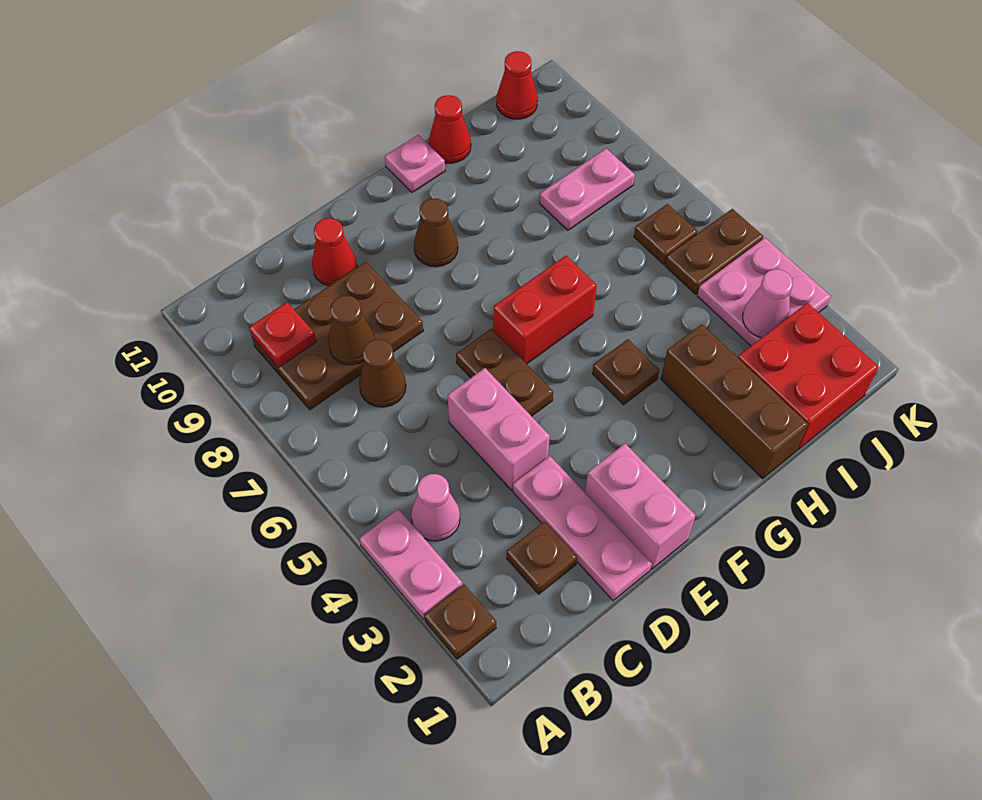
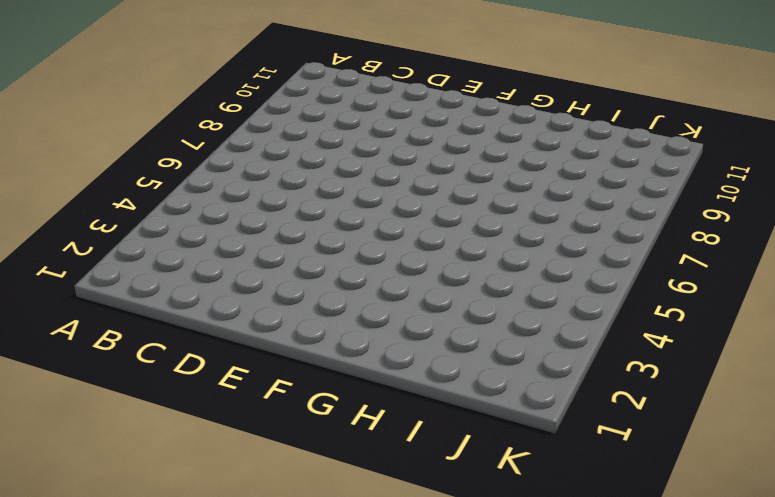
none -> brown 1x1 plate [424,584,496,659]
none -> pink 1x2 plate [359,509,462,620]
none -> pink 1x1 cone [411,474,460,541]

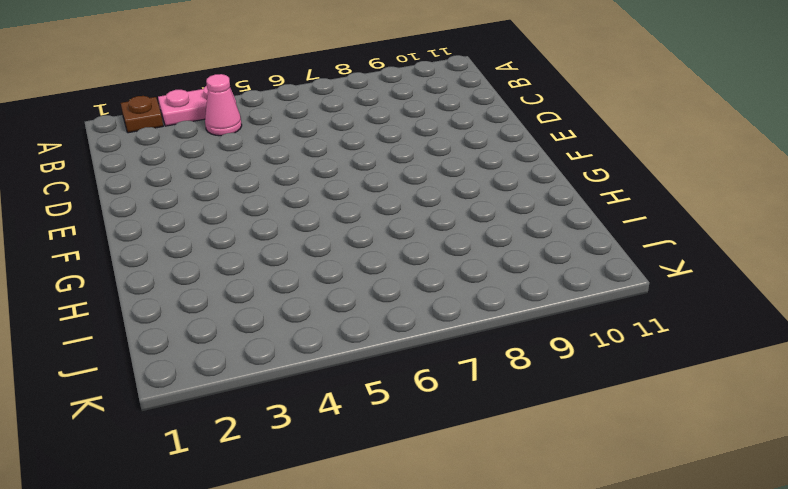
none -> brown 2x3 plate [252,262,423,410]
none -> brown 1x1 plate [507,522,577,594]
none -> brown 1x1 cone [359,339,406,407]

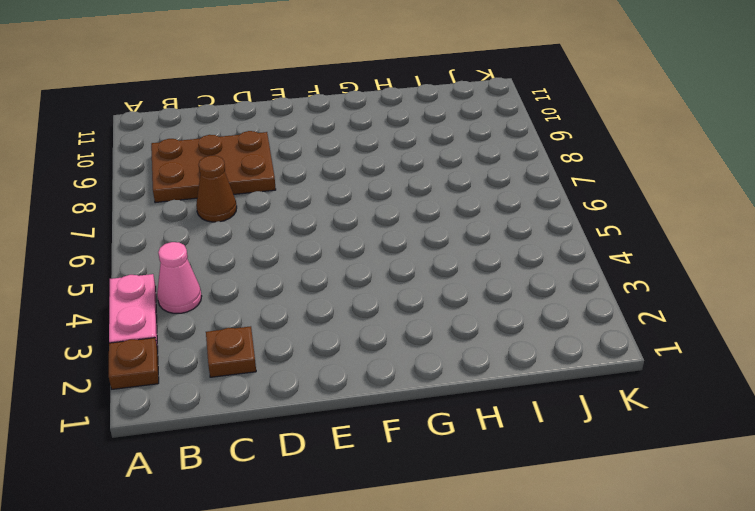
none -> pink 1x3 plate [513,456,652,601]
none -> pink 1x2 brick [448,368,550,490]
none -> red 1x1 cone [312,218,357,286]

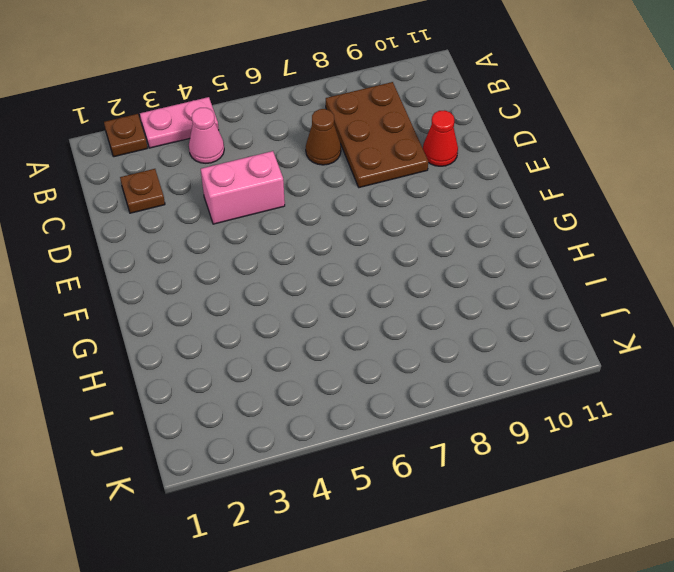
none -> pink 1x3 plate [513,456,652,601]
none -> pink 1x2 brick [585,444,696,569]
none -> brown 1x2 plate [456,328,553,416]

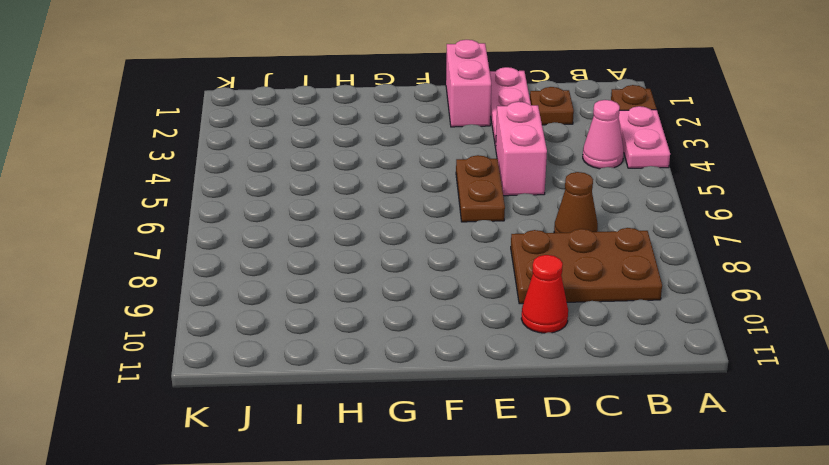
none -> red 1x2 brick [493,256,597,364]
none -> brown 1x1 cone [414,199,458,267]
none -> brown 1x1 plate [592,339,659,405]

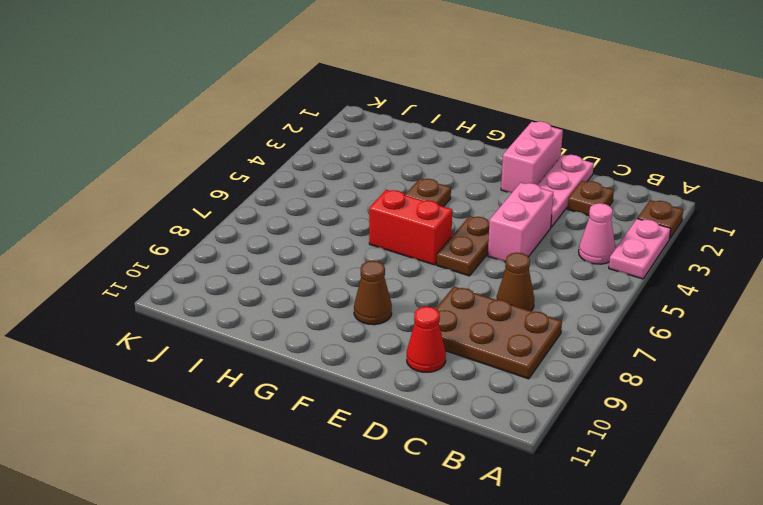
none -> pink 1x1 plate [385,135,445,193]
none -> brown 1x3 brick [661,324,808,479]
none -> red 1x1 cone [429,95,471,163]

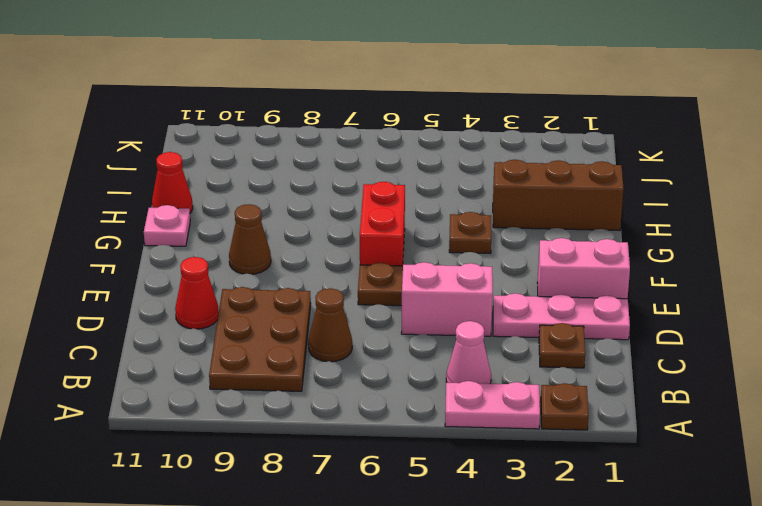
none -> red 2x2 brick [738,303,879,450]
none -> pink 1x2 plate [540,148,635,230]
none -> pink 2x2 plate [697,238,831,346]

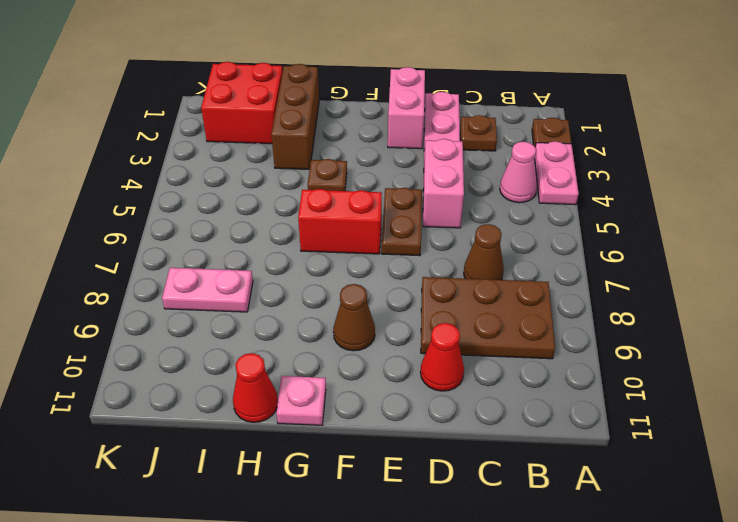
none -> pink 2x2 plate [697,238,831,346]
none -> brown 1x2 plate [665,209,763,294]
none -> brown 1x1 plate [634,204,698,264]

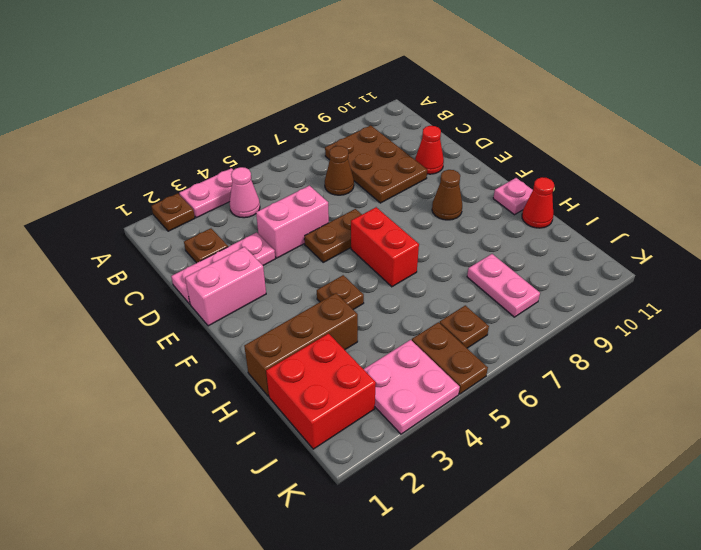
none -> red 1x1 cone [497,51,538,119]
none -> red 1x1 plate [249,302,316,367]
none -> brown 1x1 cone [328,296,374,365]

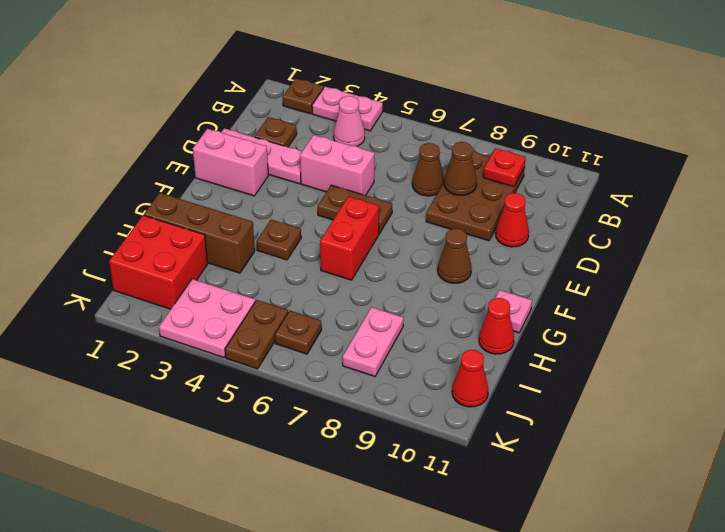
none -> pink 1x1 cone [743,269,793,338]

